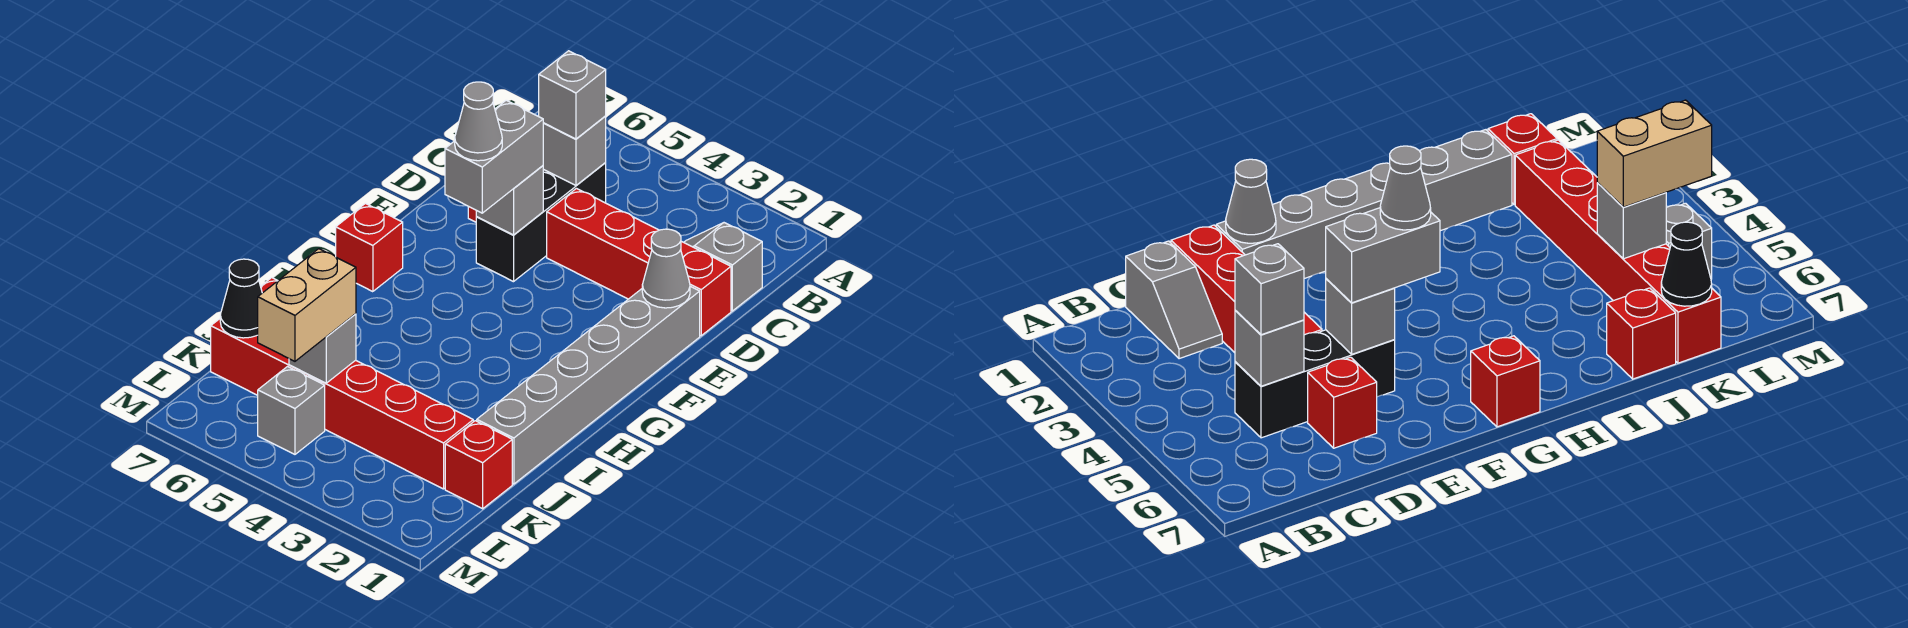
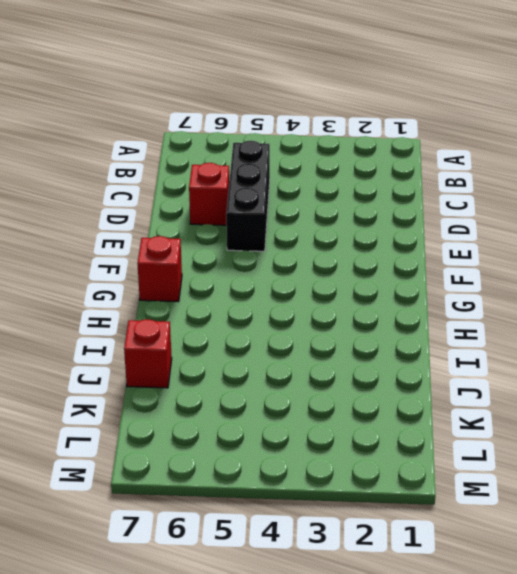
none -> grey 1x2 slope [684,223,762,311]
none -> red 1x4 brick [547,189,731,336]
none -> grey 1x6 brick [477,286,700,484]

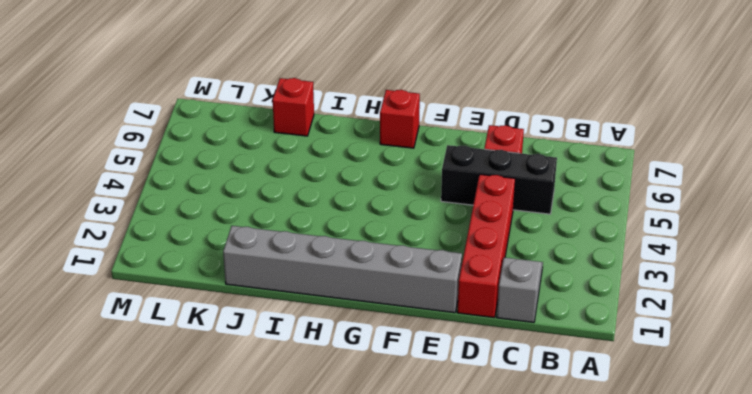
none -> red 1x1 brick [445,421,512,509]
none -> red 1x6 brick [211,319,473,489]
none -> grey 1x1 brick [258,367,325,454]

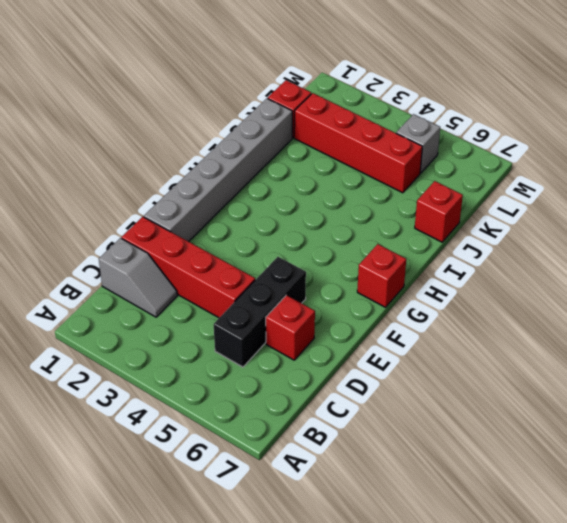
red 1x4 brick [294,93,422,193] -> red 1x6 brick [211,319,473,489]
none -> grey 1x1 brick [543,116,606,185]
none -> grey 1x1 cone [642,229,690,308]
none -> grey 1x1 brick [476,166,543,235]

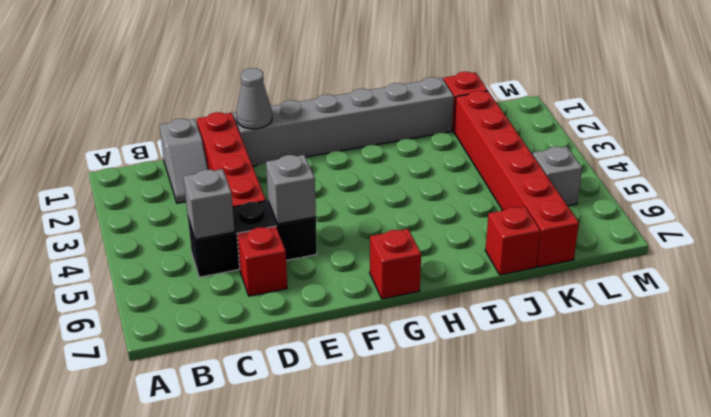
none -> grey 1x1 brick [289,314,356,383]
none -> black 1x1 cone [220,259,262,338]
none -> grey 1x1 brick [539,51,606,139]

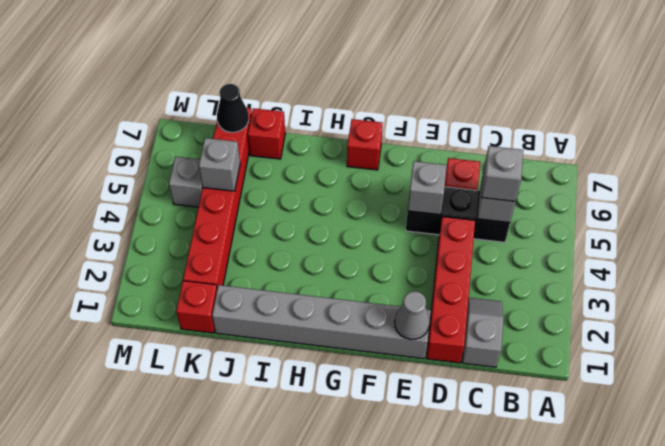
none -> grey 1x2 brick [445,100,543,213]
none -> tan 1x2 brick [258,249,356,361]
none -> grey 1x1 cone [455,82,502,161]

